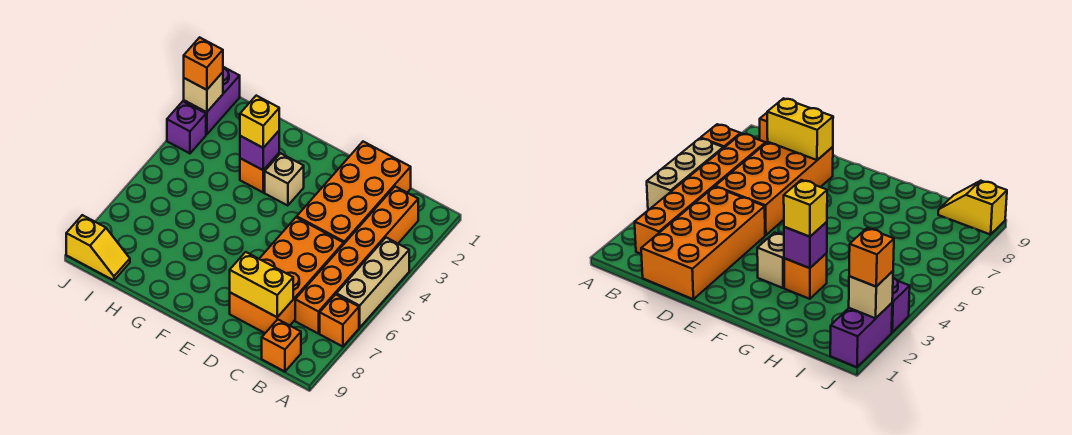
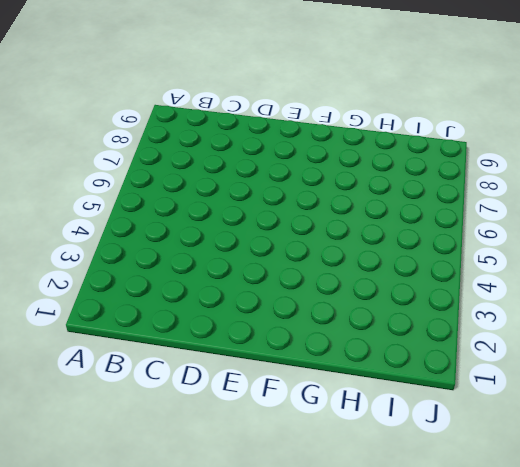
none -> tan 1x3 brick [336,238,409,328]
none -> orange 1x1 brick [320,294,359,347]
none -> orange 1x6 brick [295,187,418,334]

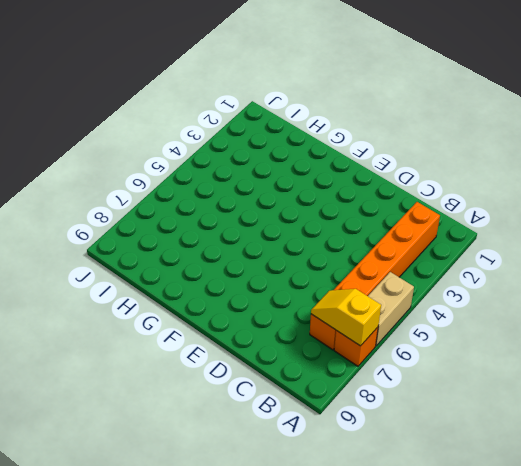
tan 1x2 brick [368,272,414,346] -> tan 1x3 brick [336,238,409,328]
yellow 1x2 slope [311,289,381,346] -> yellow 1x2 slope turned to [66,215,130,280]
none -> orange 1x1 brick [262,319,301,372]
none -> orange 2x4 brick [297,142,411,243]
none -> orange 2x4 brick [230,217,344,333]

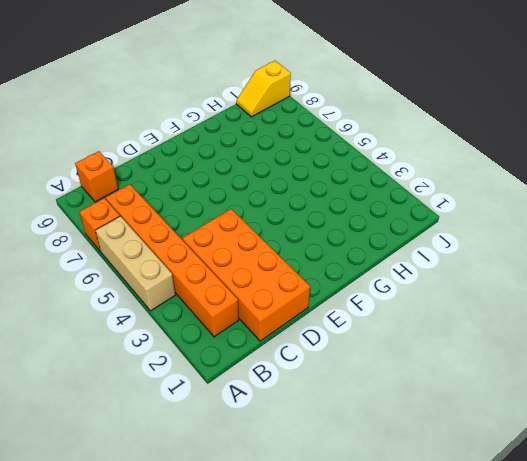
none -> orange 2x4 brick [230,217,344,333]
none -> tan 1x1 brick [265,153,304,206]
none -> orange 1x1 brick [240,153,279,192]

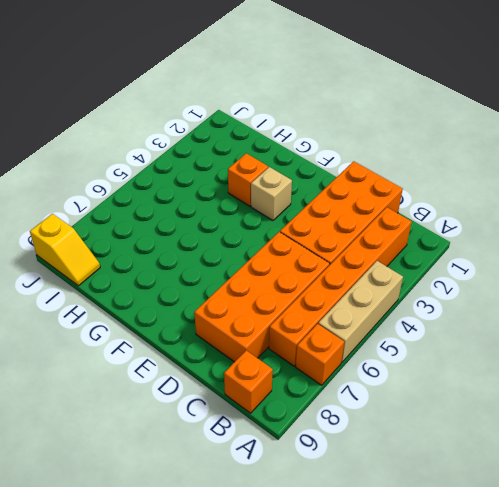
none -> purple 1x2 brick [184,67,240,135]
none -> purple 1x1 brick [167,101,206,153]
none -> yellow 1x2 brick [230,252,293,317]

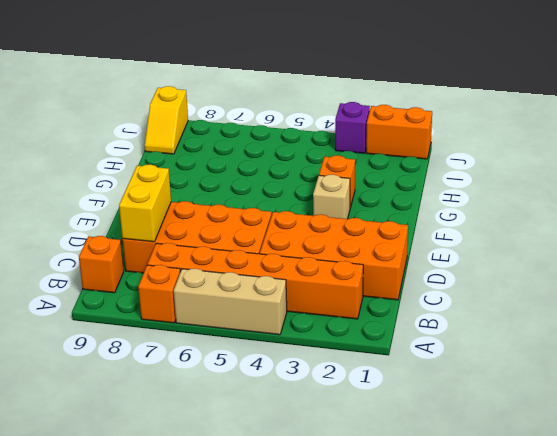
orange 1x2 brick [366,105,432,159] -> purple 1x2 brick [184,67,240,135]
none -> purple 1x1 brick [240,131,279,170]
none -> tan 1x1 brick [184,72,223,112]
none -> yellow 1x1 brick [240,96,279,148]

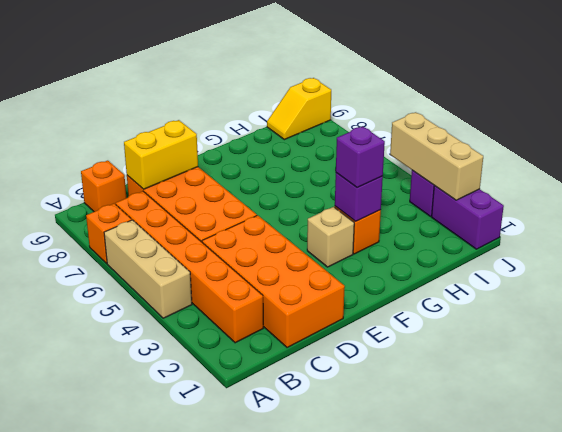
purple 1x1 brick [336,126,385,188] -> yellow 1x1 brick [240,96,279,148]
tan 1x3 brick [390,112,483,200] -> tan 1x1 brick [184,72,223,112]
none -> orange 1x1 brick [184,37,223,90]

